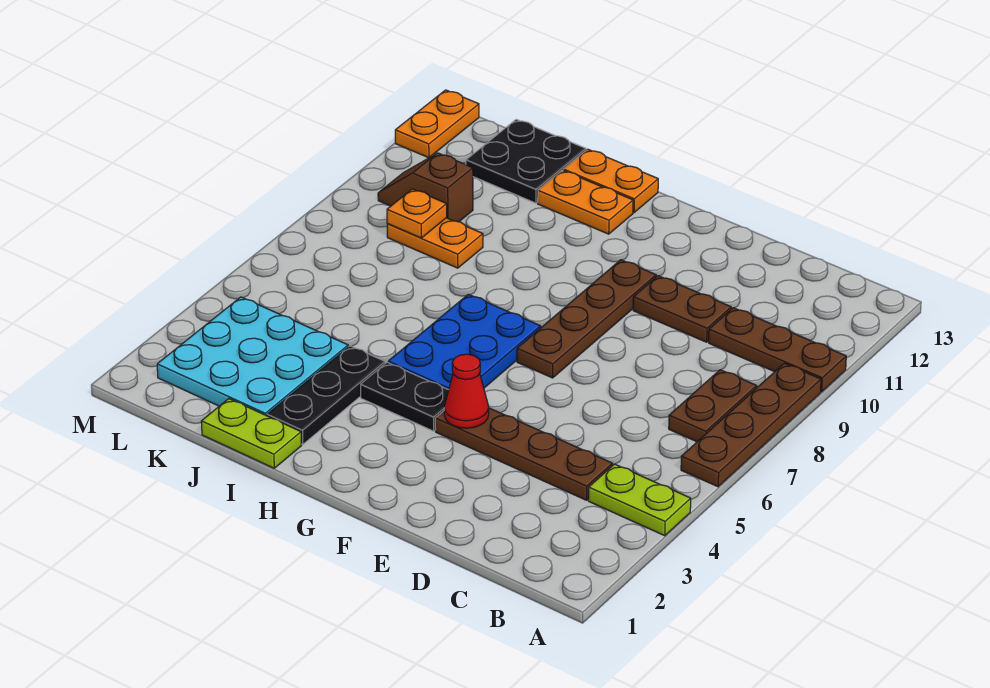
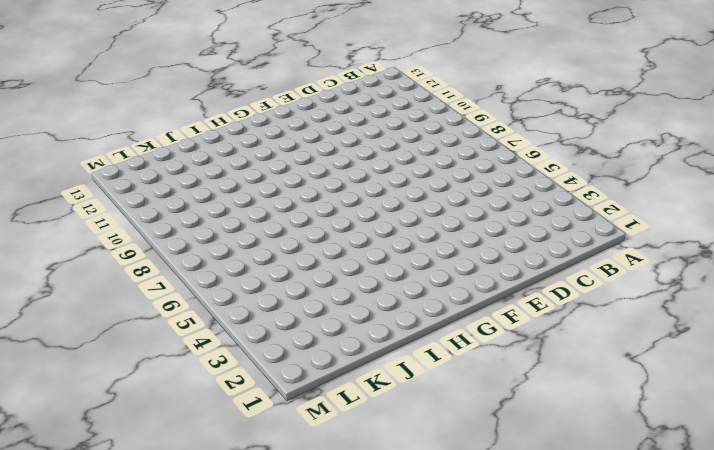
none -> lime 1x2 plate [588,464,691,536]
none -> brown 1x4 plate [681,363,821,487]
none -> brown 1x3 plate [709,308,846,392]

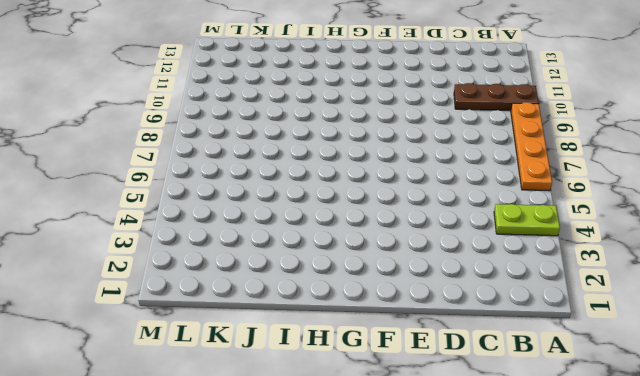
orange 1x4 plate [511,102,552,191] -> brown 1x4 plate [681,363,821,487]
none -> brown 1x2 plate [669,370,757,442]
none -> brown 1x4 plate [435,408,613,500]
none -> brown 1x2 plate [633,276,731,342]

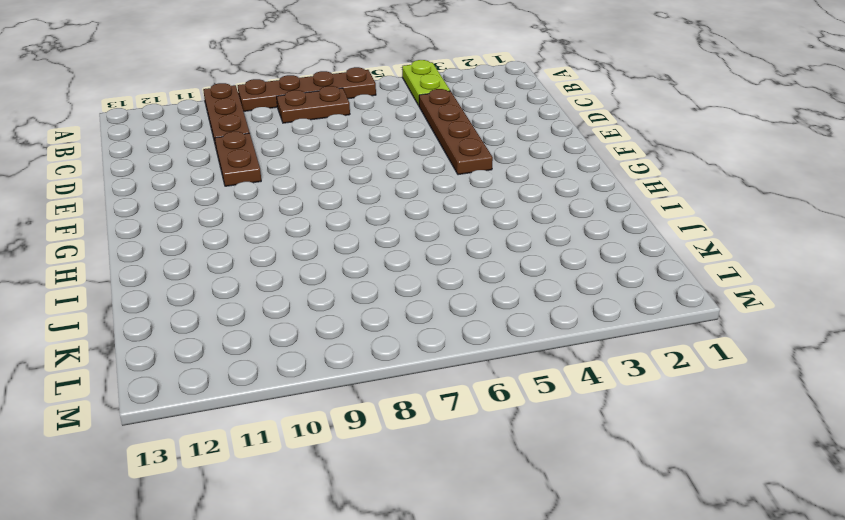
none -> brown 1x4 plate [517,260,656,378]
none -> black 1x2 plate [361,363,449,431]
none -> blue 2x3 plate [388,294,541,390]

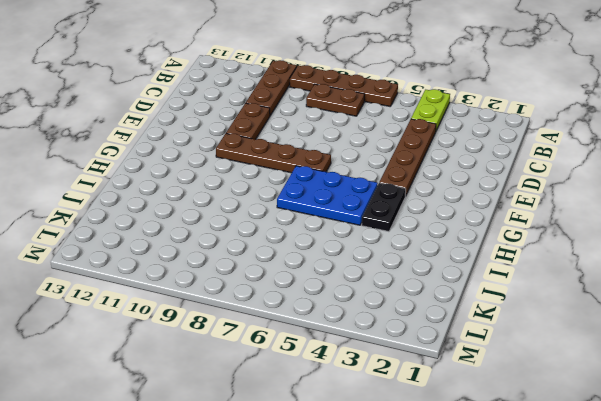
none -> orange 1x2 plate [538,170,633,234]
none -> orange 1x2 plate [563,149,658,213]
none -> lime 1x2 plate [201,399,301,468]

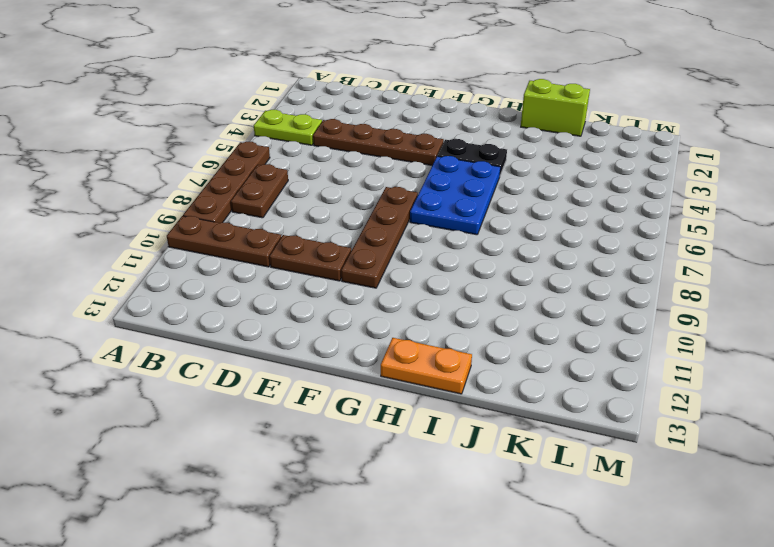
lime 1x2 brick [521,79,590,136] -> lime 1x2 plate [201,399,301,468]
none -> orange 1x2 plate [538,170,633,234]
none -> black 1x3 plate [267,346,385,444]
none -> cyan 3x3 plate [157,297,348,416]

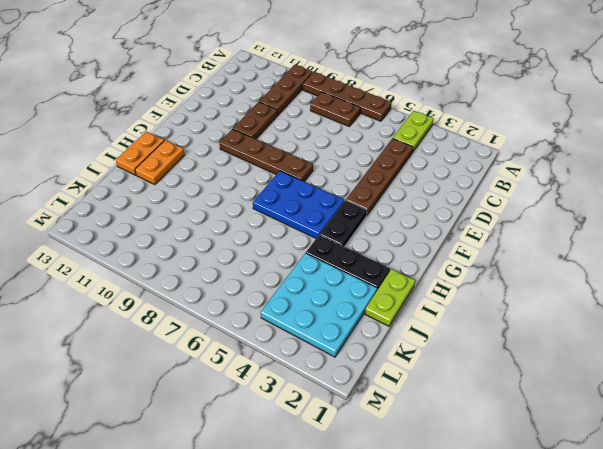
none -> orange 1x2 plate [387,218,483,268]
none -> black 2x2 plate [466,119,586,203]
none -> brown 1x2 slope [378,153,473,222]

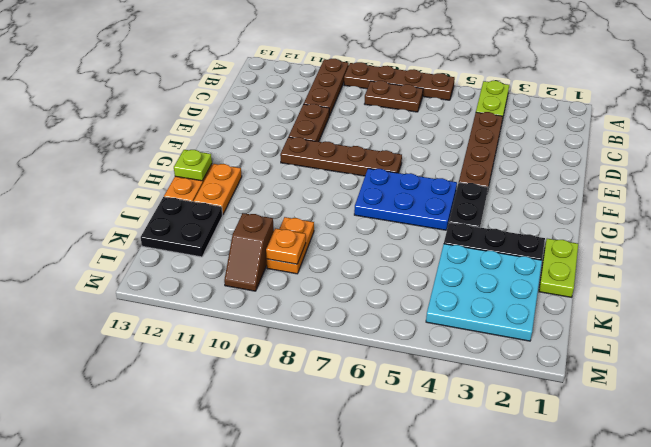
lime 1x1 plate [174,150,212,181] -> none
none -> orange 1x2 plate [395,90,479,158]
none -> red 1x1 cone [444,354,489,428]

